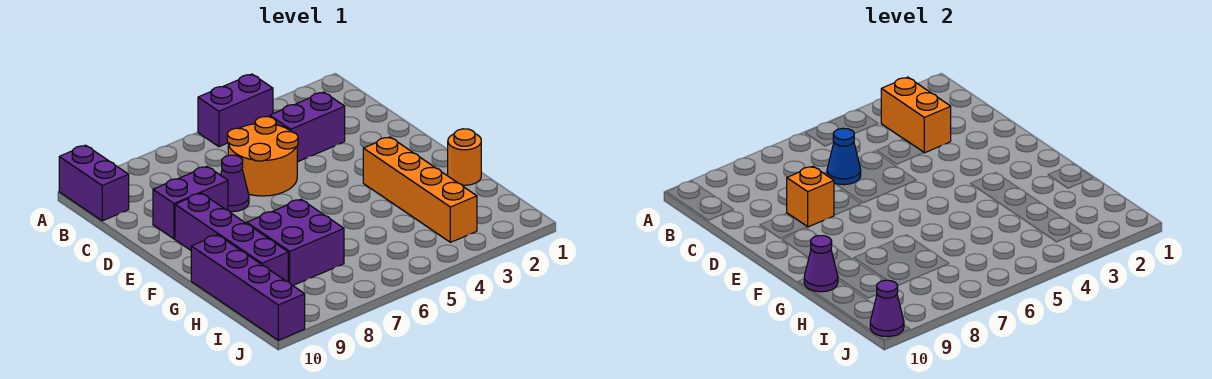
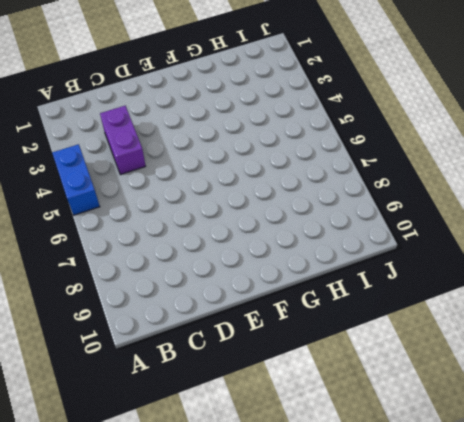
blue 1x2 brick [52,144,100,215] -> purple 1x2 brick [198,74,273,147]
none -> purple 1x2 brick [59,145,129,221]
none -> orange 2x2 round brick [227,117,298,196]
none -> purple 1x1 cone [221,155,249,212]

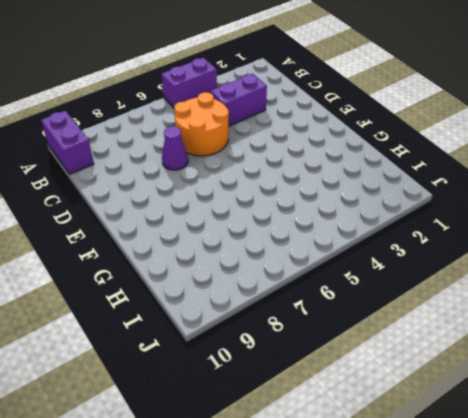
none -> purple 1x2 brick [153,166,228,239]
none -> purple 1x4 brick [175,193,288,282]
none -> orange 1x4 brick [363,137,477,242]

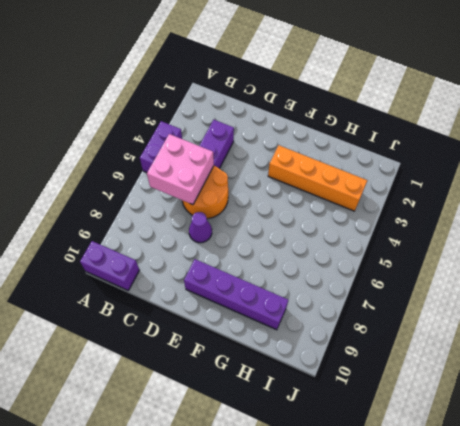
pink 2x2 brick [147,134,214,205] -> blue 1x1 cone [827,128,861,185]
none -> purple 1x2 brick [153,166,228,239]
none -> orange 1x1 round brick [448,129,481,185]
none -> purple 2x2 brick [247,199,344,285]

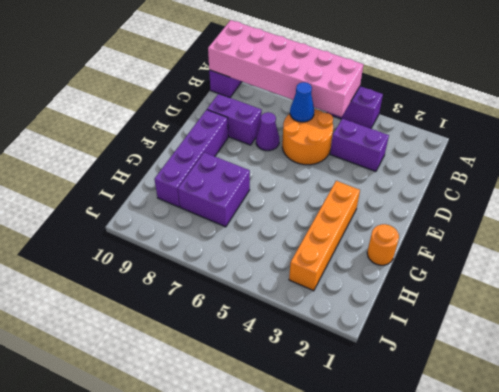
pink 2x6 brick [208,20,364,117] -> none
none -> purple 1x4 brick [191,235,305,340]
none -> orange 1x2 brick [881,77,951,153]
none -> orange 1x1 brick [787,166,834,227]

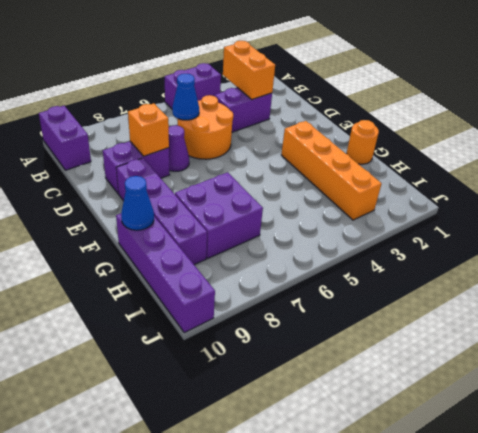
blue 1x1 cone [121,176,154,230] -> purple 1x1 cone [804,236,838,292]
none -> purple 1x1 cone [870,280,904,337]

